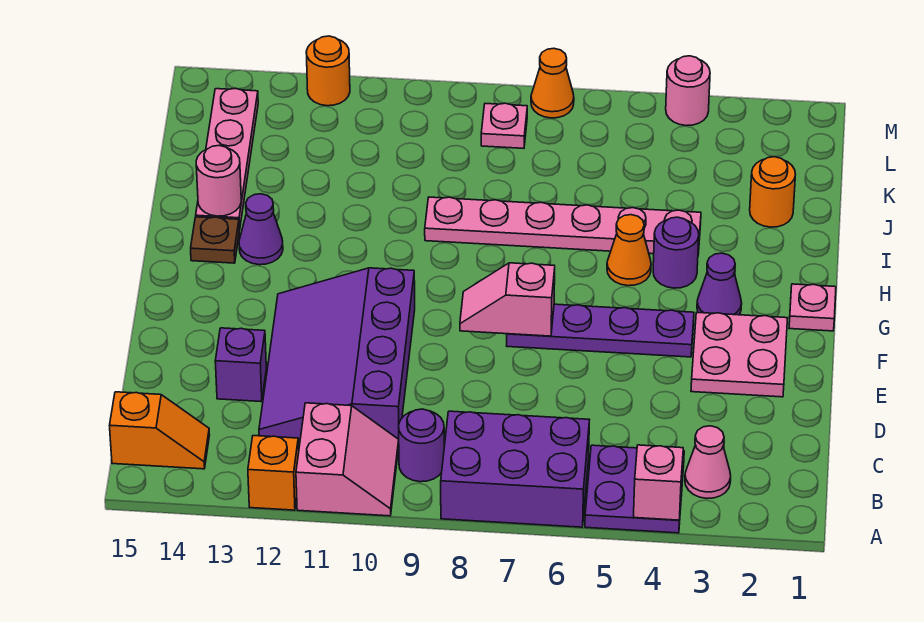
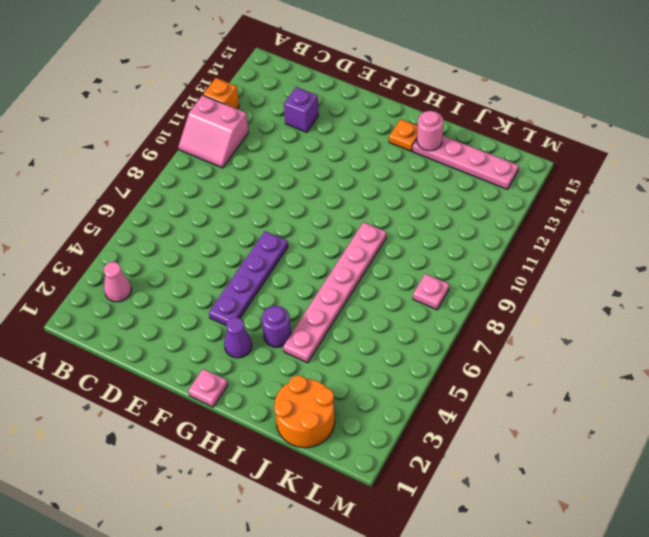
orange 1x1 plate [389,119,418,151] -> brown 1x1 plate [191,217,239,263]
orange 2x2 round brick [274,375,335,448] -> orange 1x1 round brick [750,157,796,227]
none -> purple 2x2 plate [585,445,684,533]
none -> purple 2x3 brick [441,411,589,527]
none -> purple 1x1 round brick [399,409,444,482]

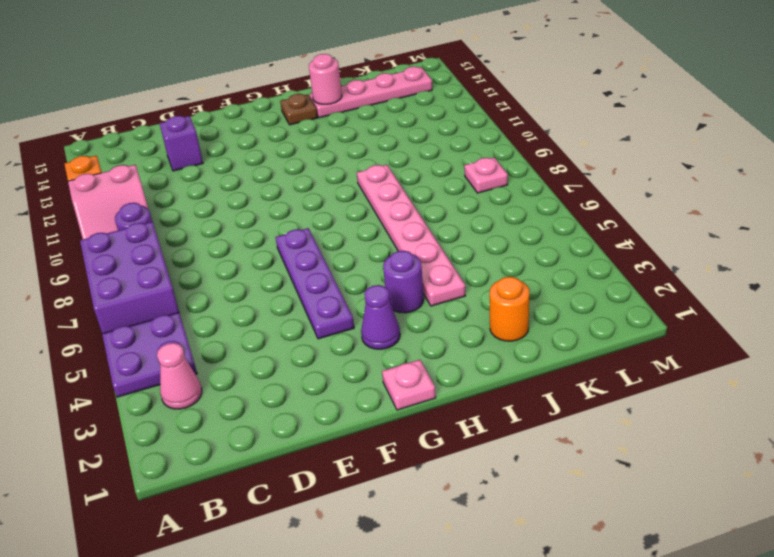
none -> orange 1x2 slope [110,392,210,469]
none -> purple 3x4 slope [259,268,415,439]
none -> pink 2x2 plate [691,313,788,397]

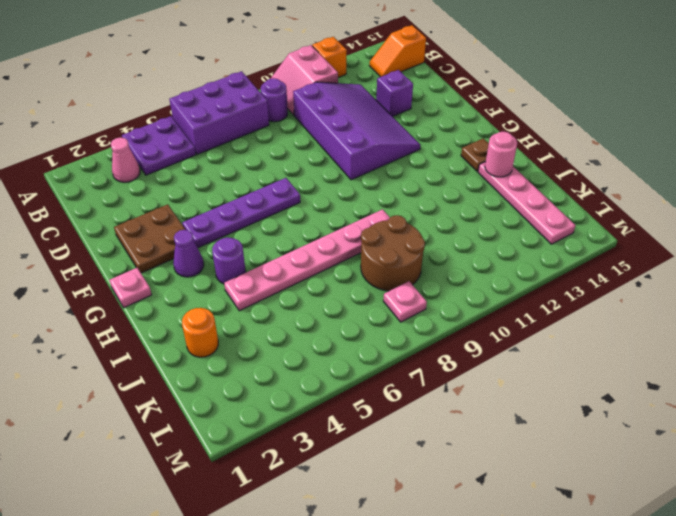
brown 2x2 plate [114,204,185,273] -> pink 2x2 plate [691,313,788,397]
brown 2x2 round brick [361,215,425,291] -> none
none -> orange 1x1 cone [607,215,651,286]
none -> purple 1x1 cone [239,194,283,265]
none -> pink 1x1 round brick [666,56,710,126]

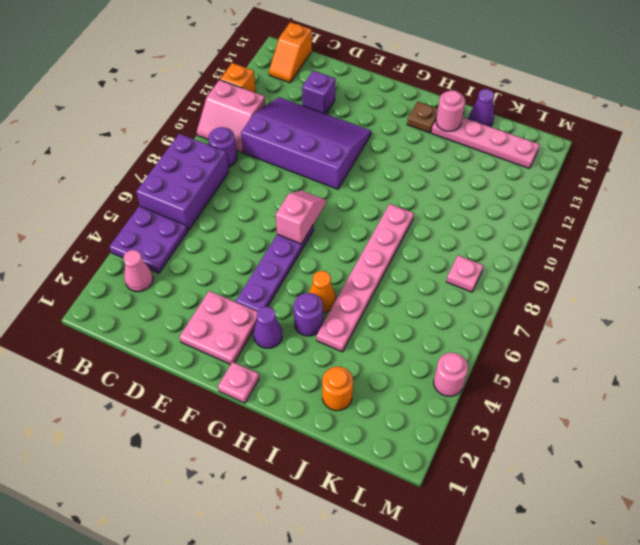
purple 1x1 cone [469,89,495,127] -> purple 1x1 cone moved to [239,194,283,265]
none -> orange 1x1 cone [531,48,574,118]
none -> orange 1x1 round brick [306,36,350,106]
none -> pink 1x1 brick [634,445,683,520]

